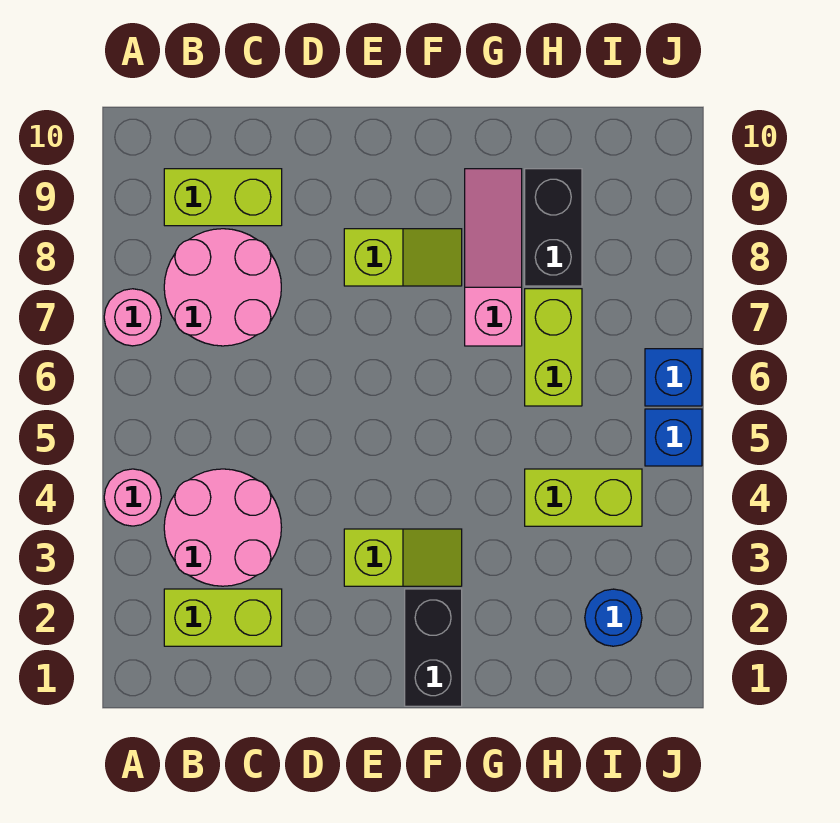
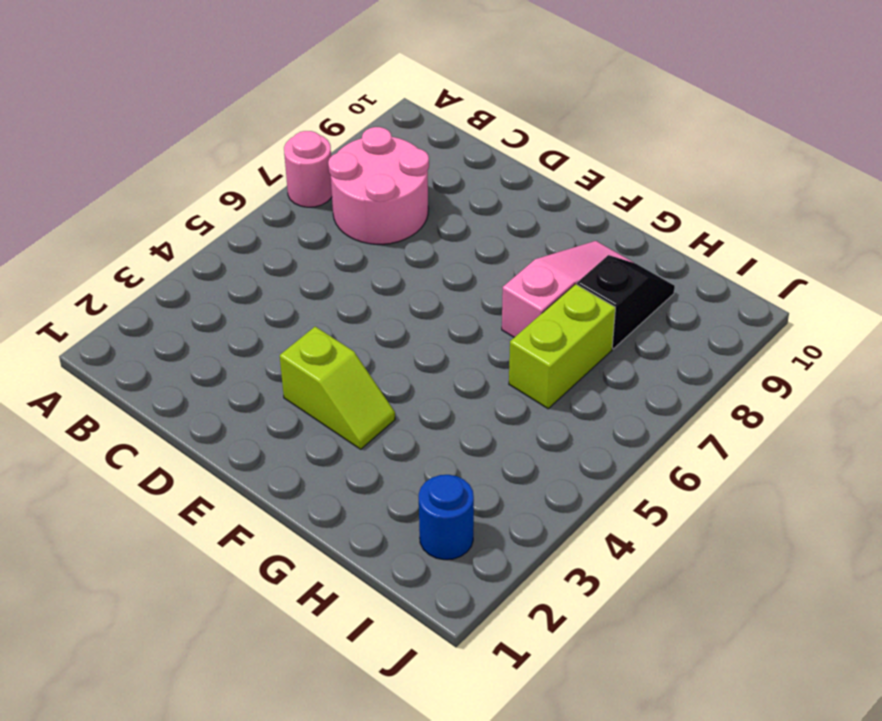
black 1x2 slope [577,255,675,349] -> black 1x2 brick [525,169,582,286]
none -> pink 1x1 round brick [104,469,161,526]
none -> lime 1x2 brick [164,589,282,646]
none -> pink 2x2 round brick [164,469,281,586]

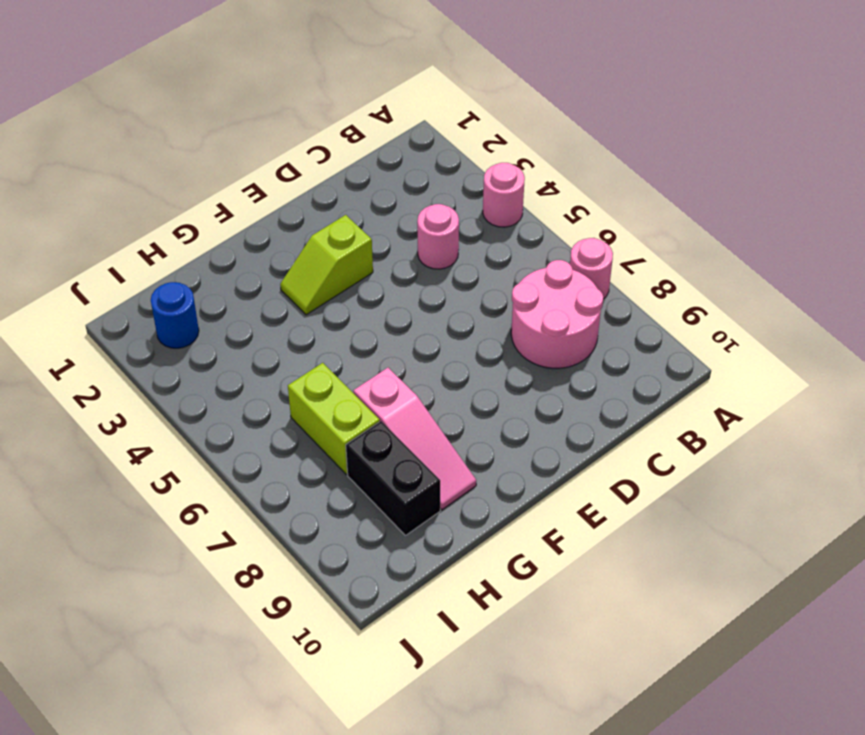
pink 1x1 round brick [417,204,459,269] -> pink 2x2 round brick [164,469,281,586]
none -> lime 1x2 brick [164,589,282,646]
none -> lime 1x2 brick [164,169,282,226]
none -> lime 1x2 slope [344,229,462,286]

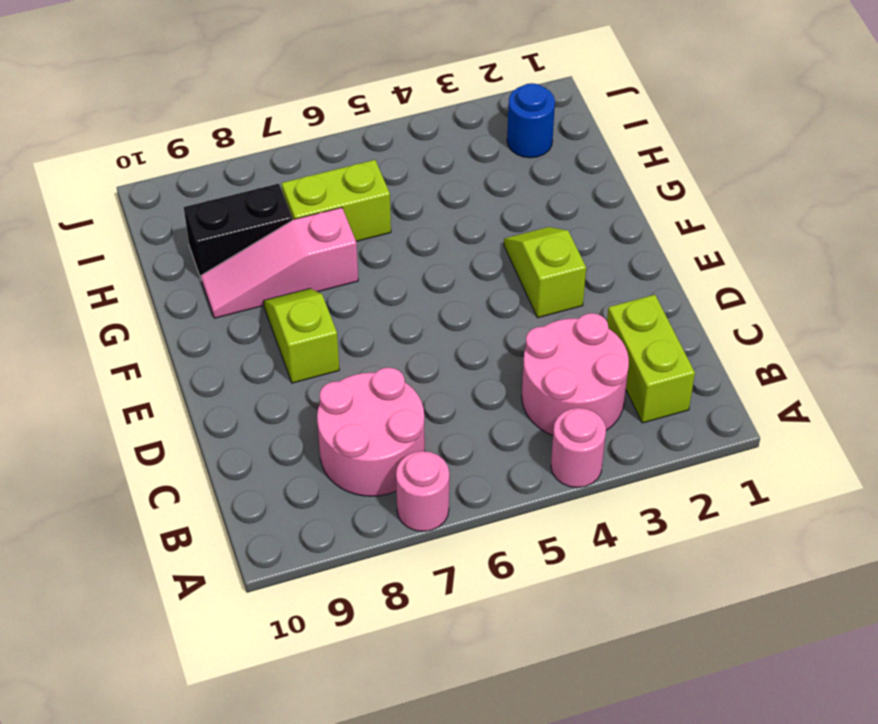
none -> lime 1x2 brick [164,169,282,226]
none -> black 1x2 brick [405,589,462,706]
none -> lime 1x2 brick [525,469,642,526]

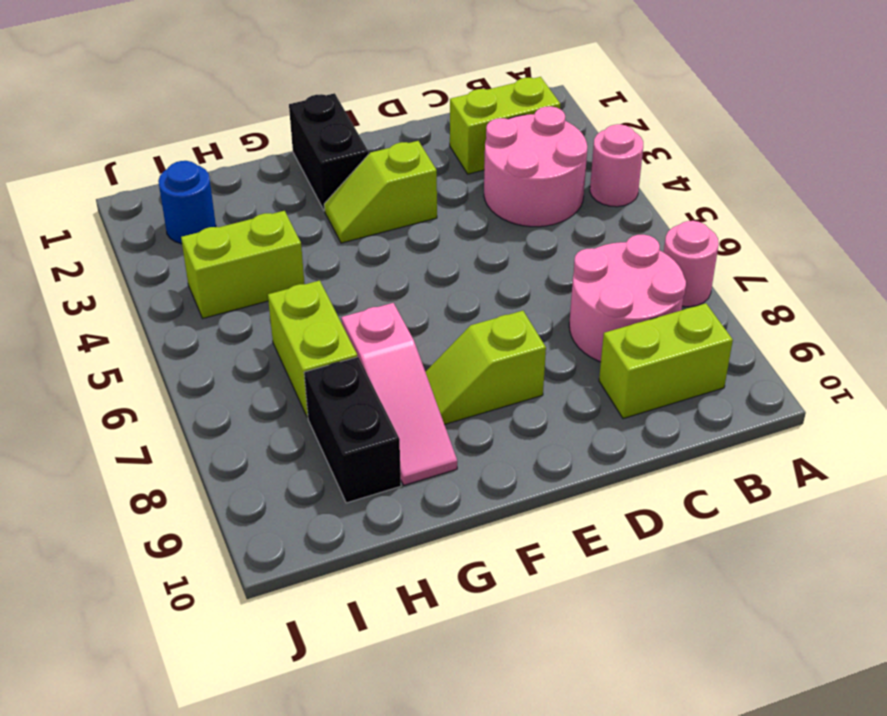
none -> blue 1x1 brick [645,409,702,466]
none -> blue 1x1 brick [645,349,702,406]

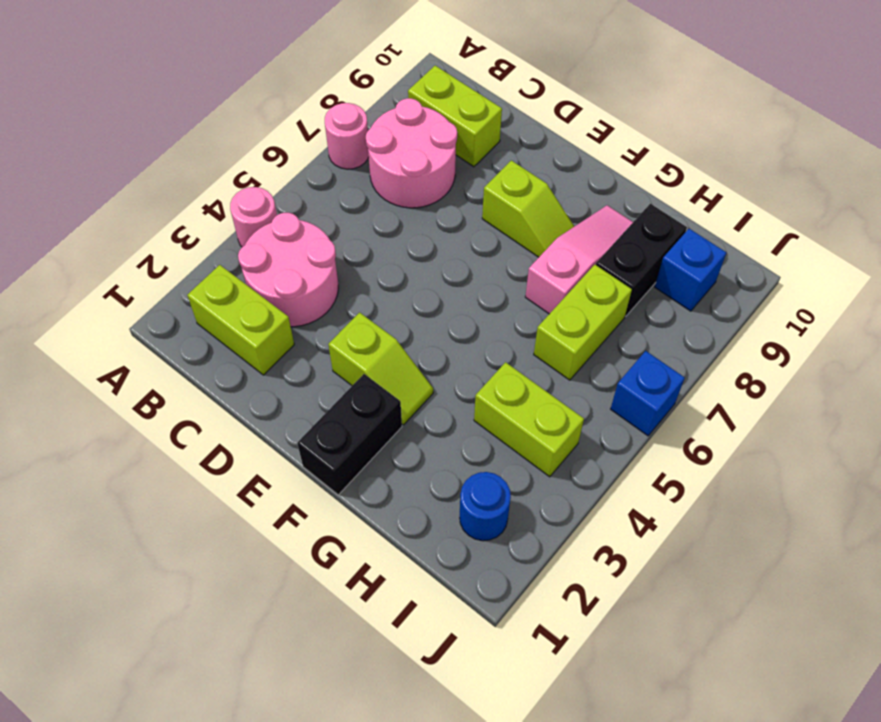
blue 1x1 brick [655,229,726,311] -> blue 1x1 brick moved to [645,409,702,466]

